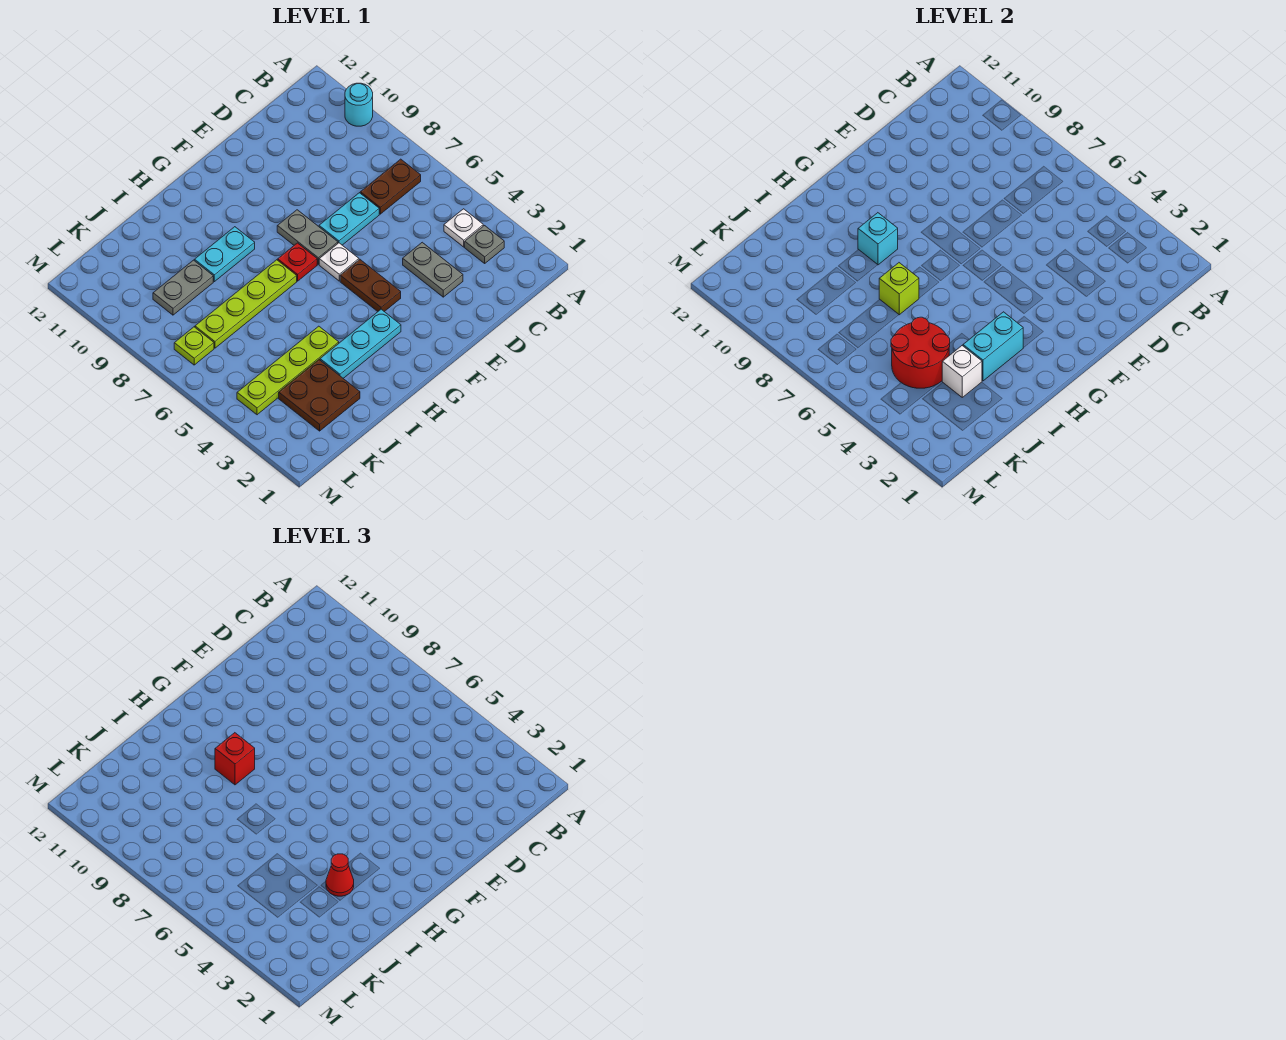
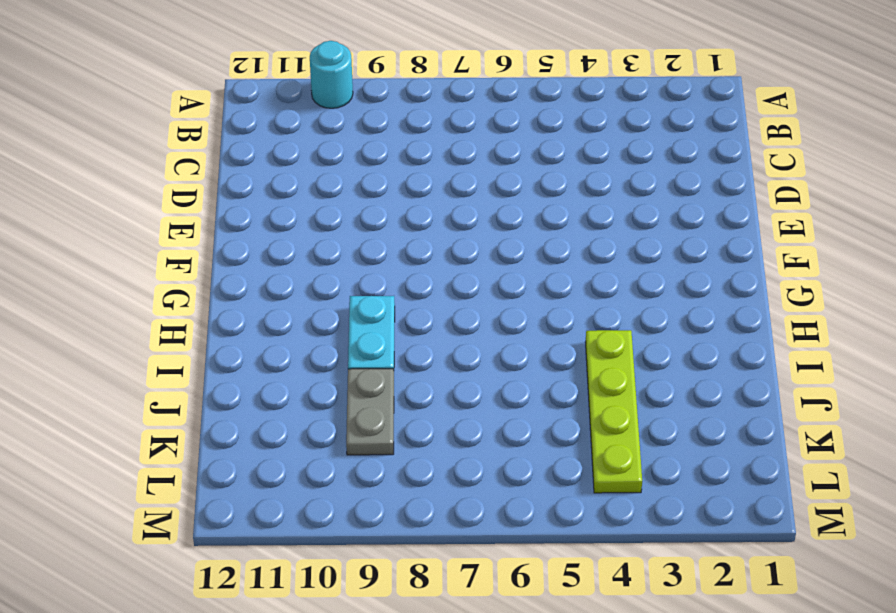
none -> grey 1x1 plate [465,226,504,263]
none -> white 1x1 plate [444,209,483,247]
none -> brown 1x2 plate [360,159,421,214]

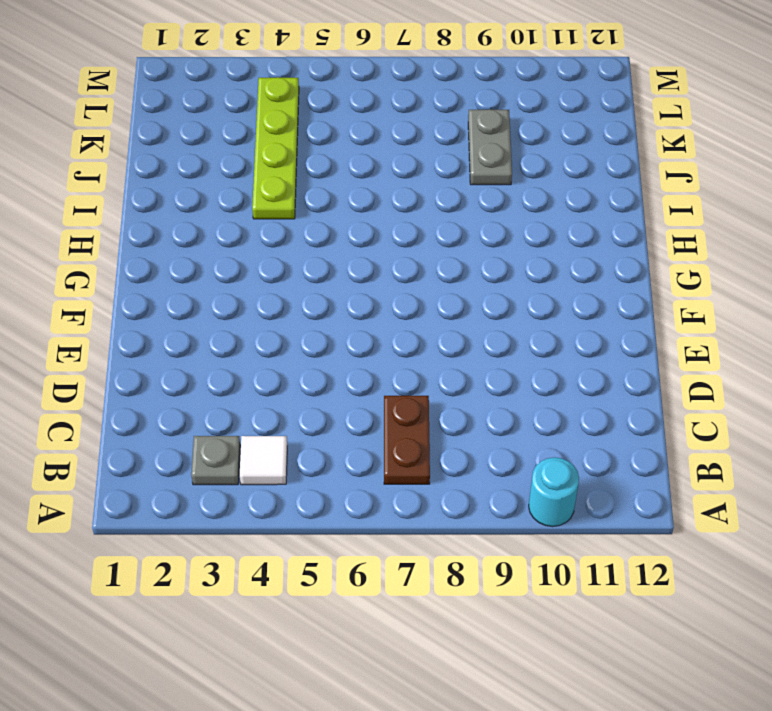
white 1x1 tile [240,436,287,485] -> white 1x1 plate [444,209,483,247]
none -> grey 1x2 plate [403,242,463,297]
none -> cyan 1x2 plate [319,193,379,245]
none -> brown 1x2 plate [340,260,401,312]

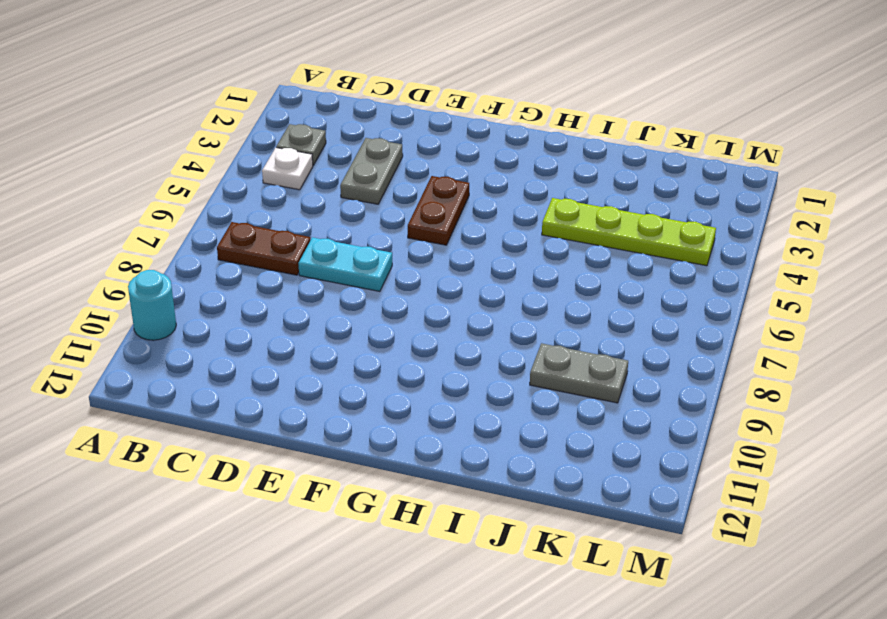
none -> white 1x1 plate [319,243,359,281]
none -> grey 1x2 plate [277,210,338,264]
none -> cyan 1x3 plate [320,309,401,378]

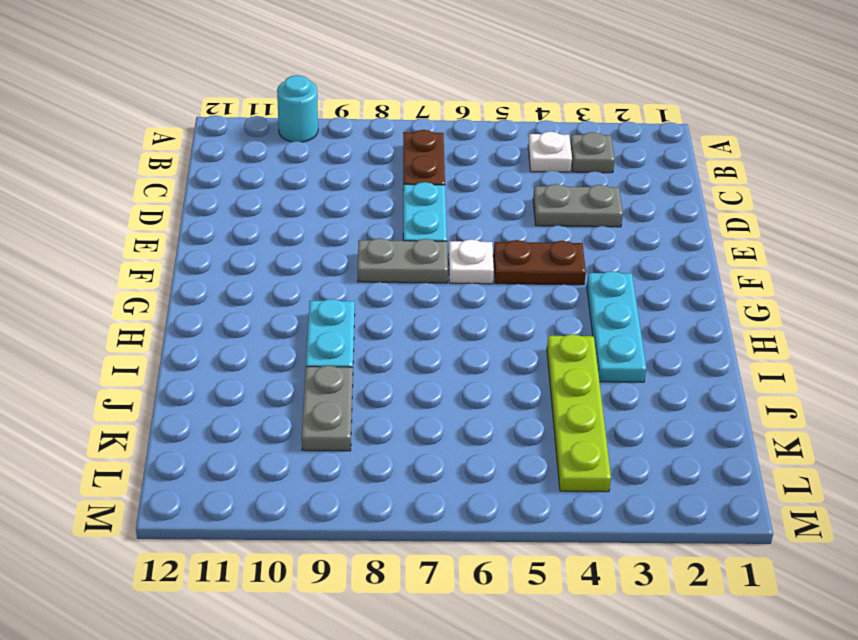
none -> red 1x1 plate [278,243,317,281]
none -> lime 1x4 plate [195,260,297,348]
none -> brown 2x2 plate [279,360,360,431]

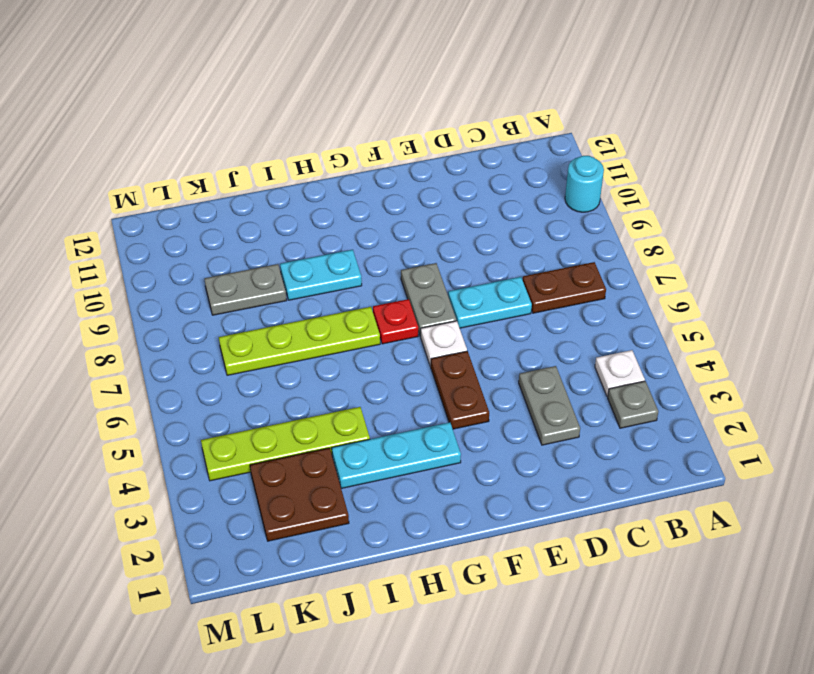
none -> lime 1x1 plate [174,327,214,365]
none -> cyan 1x2 brick [963,312,1023,381]
none -> cyan 1x1 brick [858,213,898,265]

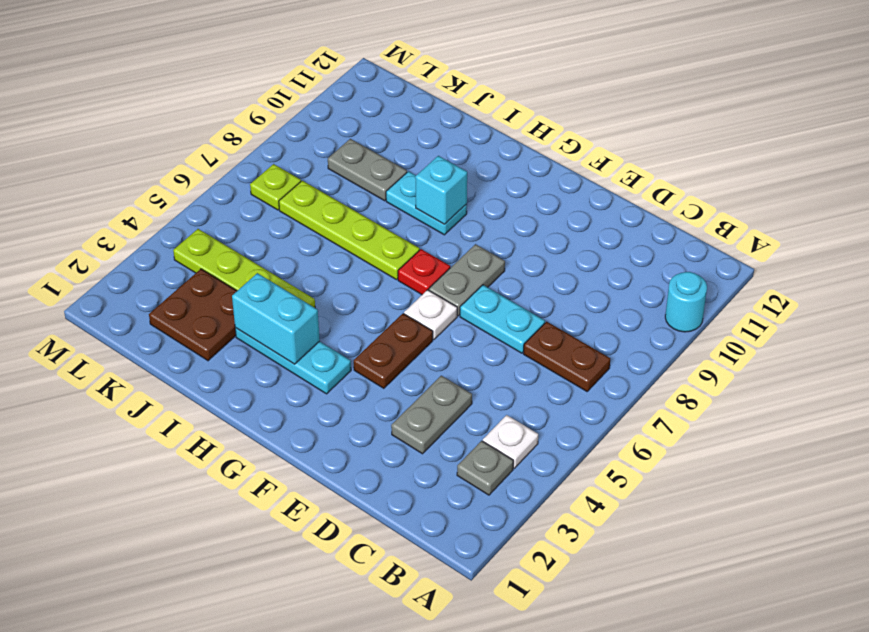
none -> lime 1x1 brick [879,263,919,315]
none -> white 1x1 brick [942,346,982,397]
none -> red 2x2 round brick [891,317,950,388]

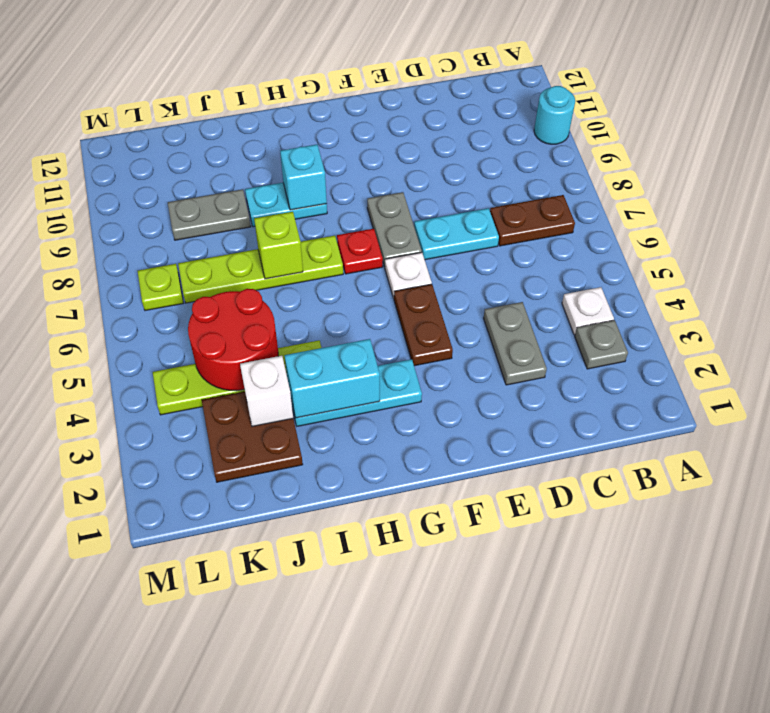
none -> red 1x1 brick [215,733,255,785]
none -> red 1x1 cone [326,854,354,896]

